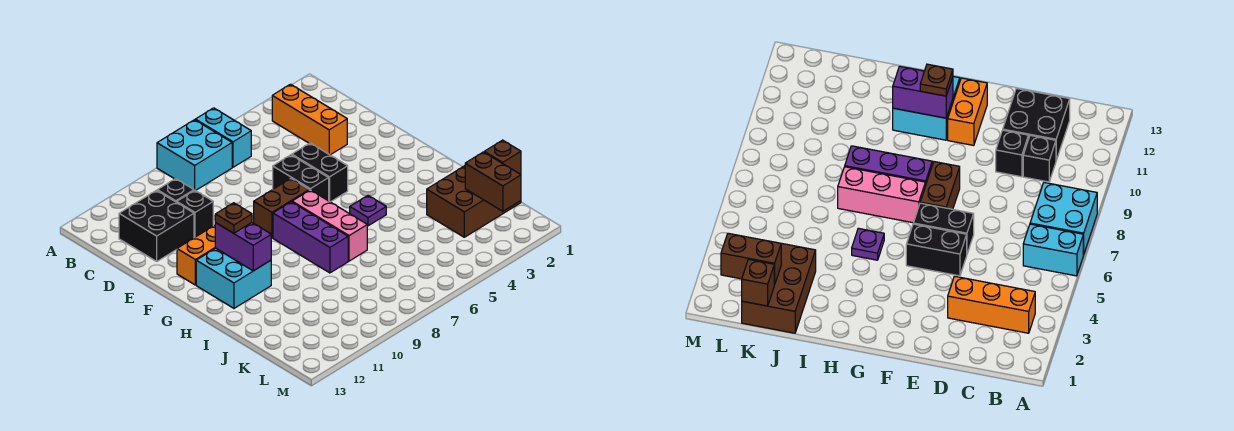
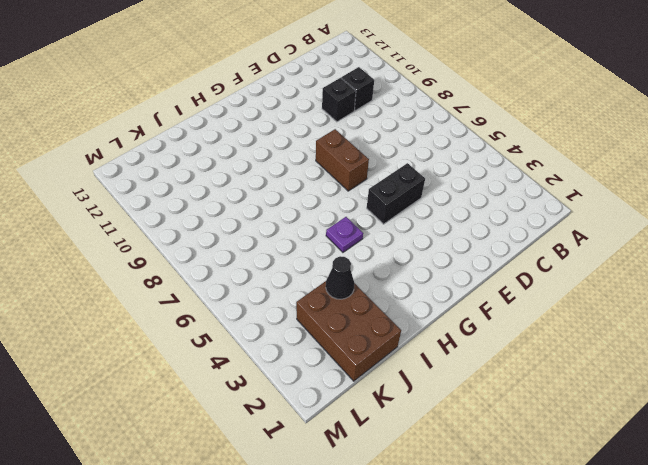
black 1x1 cone [326,256,354,299] -> none
none -> cyan 1x2 brick [195,108,251,167]
none -> cyan 2x2 brick [157,120,232,191]
none -> orange 1x3 brick [272,84,347,155]

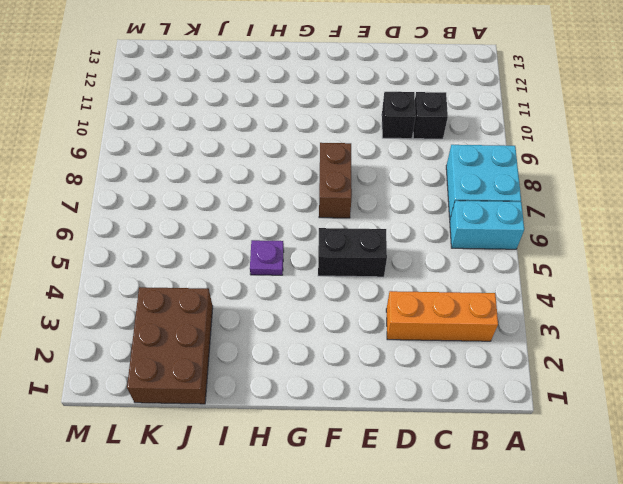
none -> black 2x2 brick [119,190,194,261]
none -> black 1x2 brick [273,155,329,201]
none -> orange 1x2 brick [177,226,215,285]

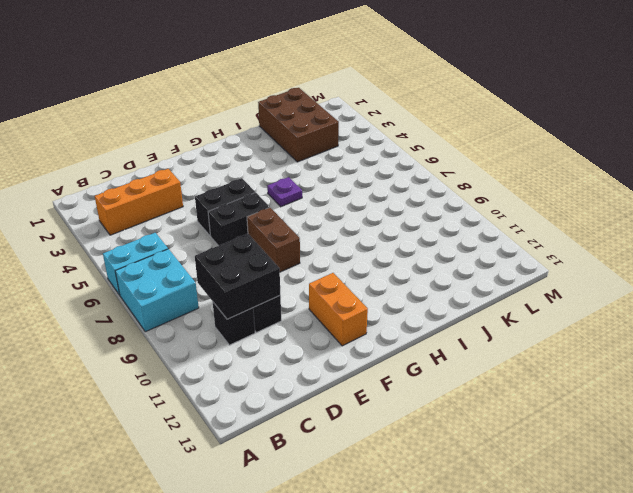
black 2x2 brick [195,234,280,319] -> black 2x2 brick moved to [119,190,194,261]
none -> pink 1x3 brick [292,190,367,261]
none -> purple 1x3 brick [273,202,348,273]
none -> cyan 2x2 brick [196,248,271,308]

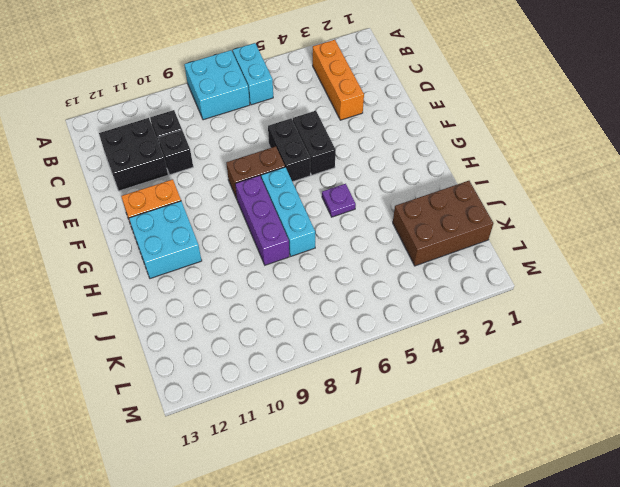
cyan 1x3 brick [261,167,315,256] -> pink 1x3 brick [292,190,367,261]
none -> purple 1x2 brick [215,223,271,271]
none -> brown 1x1 brick [484,140,521,174]
none -> brown 1x2 brick [465,152,521,211]

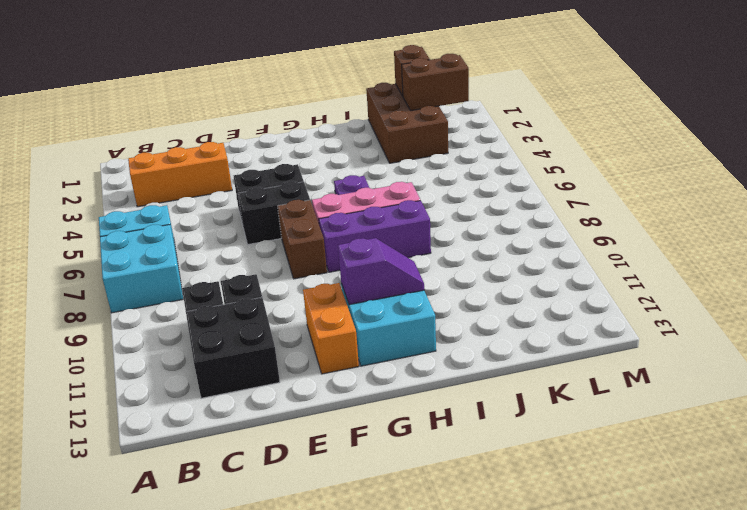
purple 1x2 slope [338,238,424,305] -> purple 1x2 brick [215,223,271,271]
none -> brown 1x1 plate [215,203,252,233]

